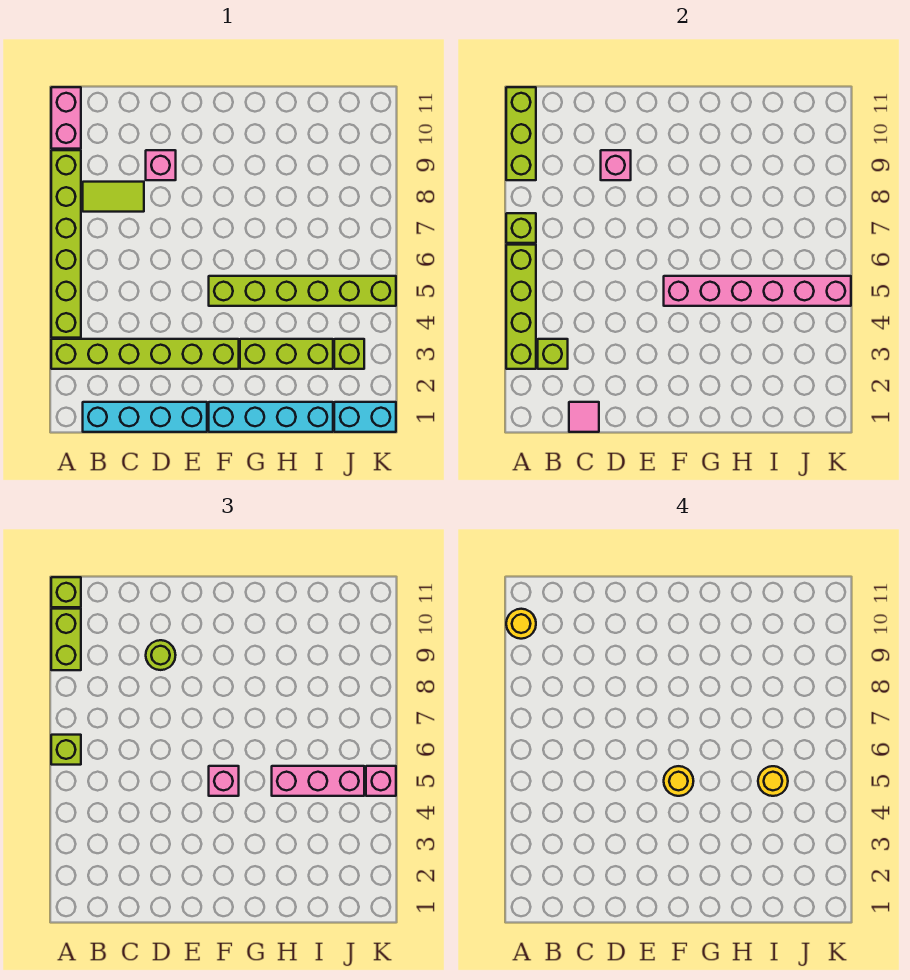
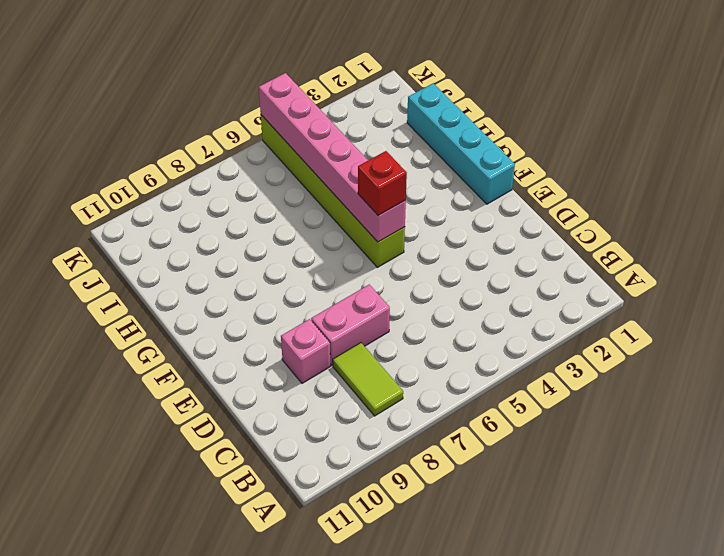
pink 1x2 brick [311,285,390,366] -> pink 1x2 brick moved to [51,87,81,149]
red 1x1 brick [358,151,407,215] -> pink 1x1 brick [209,766,239,796]
none -> lime 1x6 brick [51,339,239,369]
none -> lime 1x6 brick [51,150,81,338]
none -> cyan 1x4 brick [83,402,207,432]

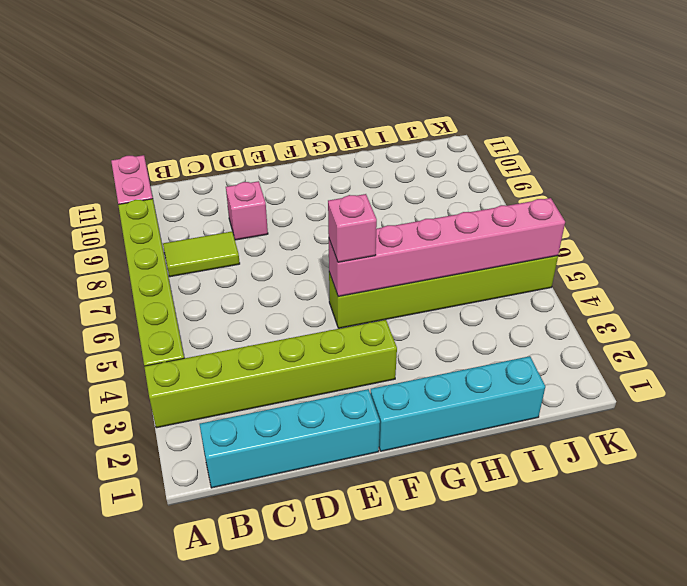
none -> lime 1x3 brick [240,339,333,369]
none -> cyan 1x2 brick [334,402,396,432]
none -> lime 1x1 brick [334,339,364,369]

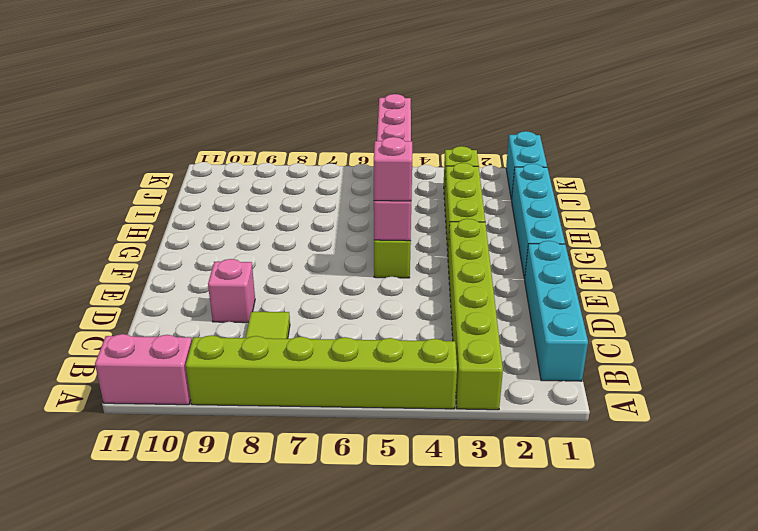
none -> lime 1x4 brick [506,245,536,369]
none -> lime 1x1 brick [506,213,536,243]
none -> lime 1x3 brick [506,87,536,180]

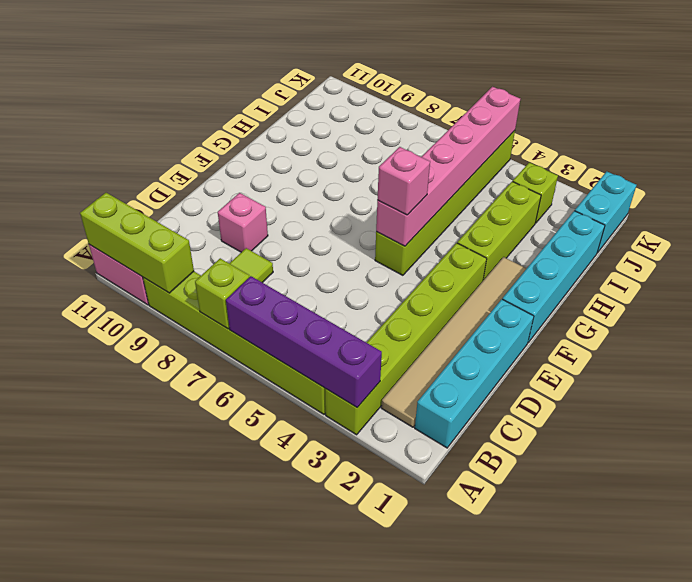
purple 1x4 brick [226,276,382,407] -> lime 1x4 brick [506,245,536,369]
tan 1x6 tile [381,257,527,427] -> none
none -> lime 1x1 brick [538,339,568,369]
none -> pink 1x1 tile [569,402,599,432]
none -> pink 1x1 brick [601,150,631,180]

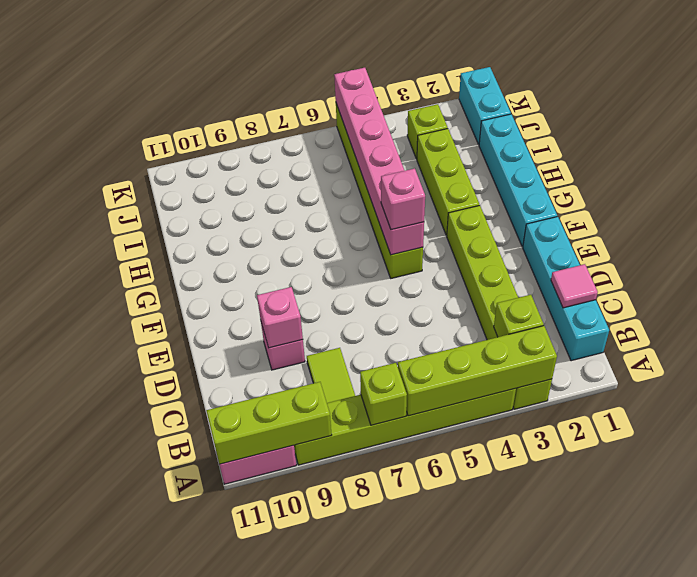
none -> lime 1x1 brick [51,735,81,765]
none -> lime 1x2 brick [51,609,81,670]
none -> lime 1x1 brick [51,577,81,607]

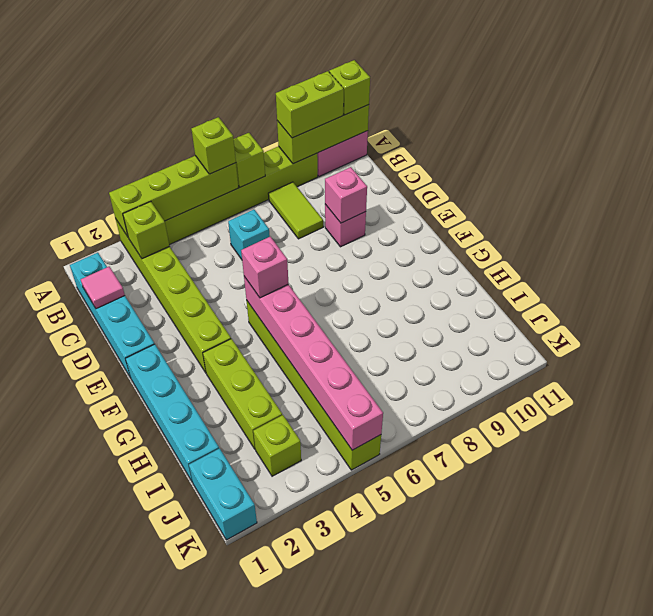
cyan 1x1 brick [228,210,270,259] -> none
none -> lime 1x1 round brick [146,640,176,670]
none -> pink 1x3 brick [272,766,364,796]
none -> pink 1x1 brick [366,766,396,796]

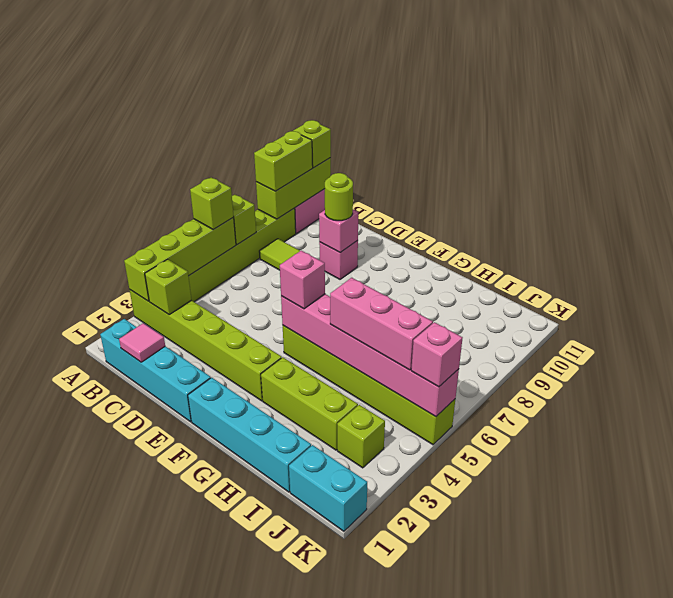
none -> yellow 1x1 round brick [506,609,536,639]
none -> yellow 1x1 round brick [664,766,693,796]
none -> yellow 1x1 round brick [758,766,788,796]

